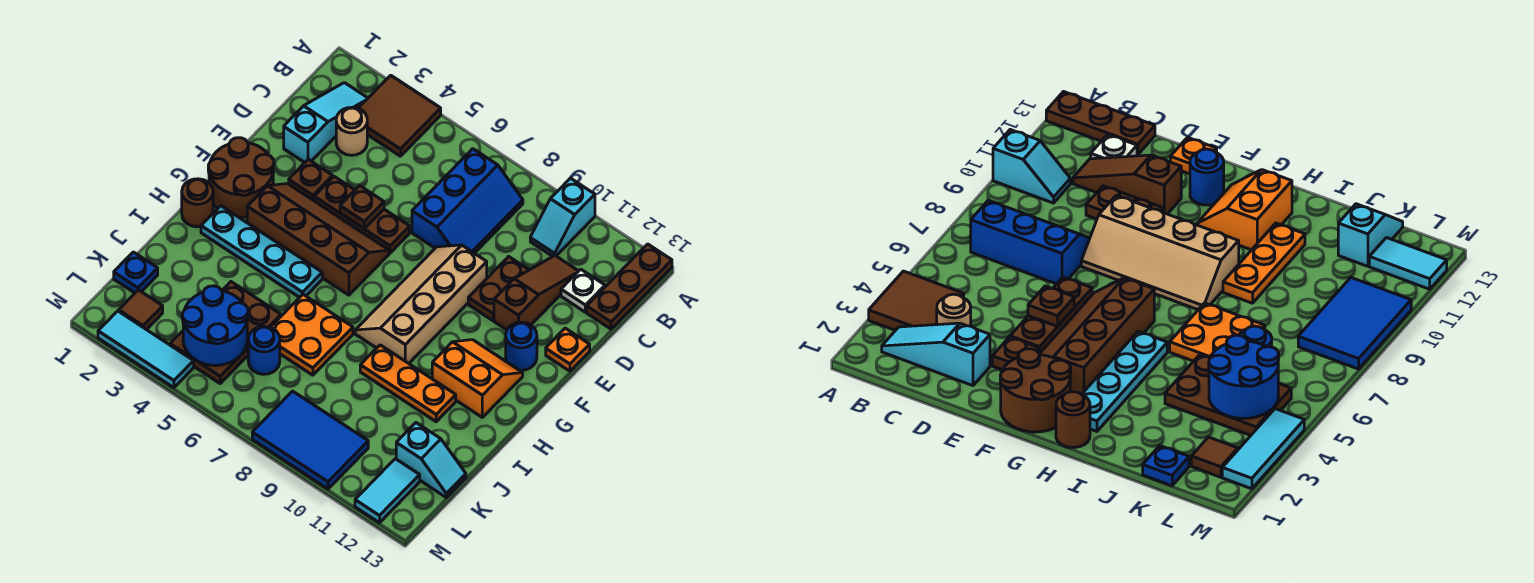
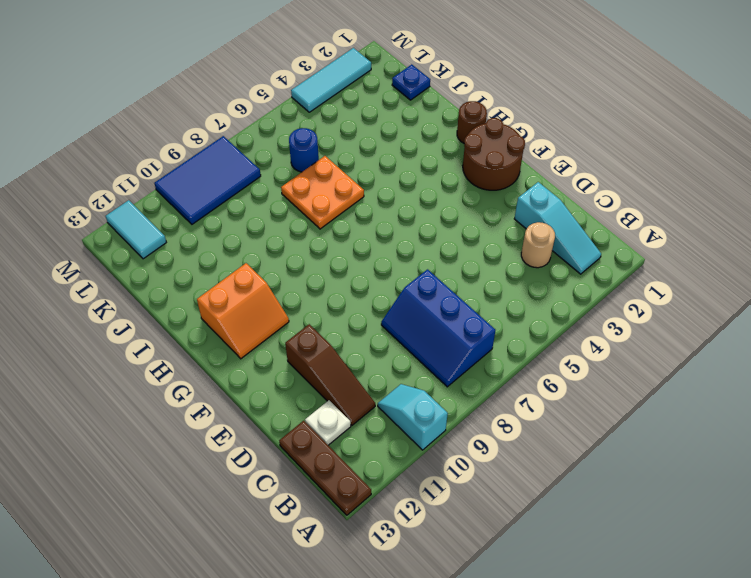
none -> brown 2x2 tile [358,75,441,156]
none -> brown 1x2 plate [468,256,529,321]
none -> brown 1x1 plate [289,159,333,200]
none -> brown 1x3 plate [314,177,410,253]

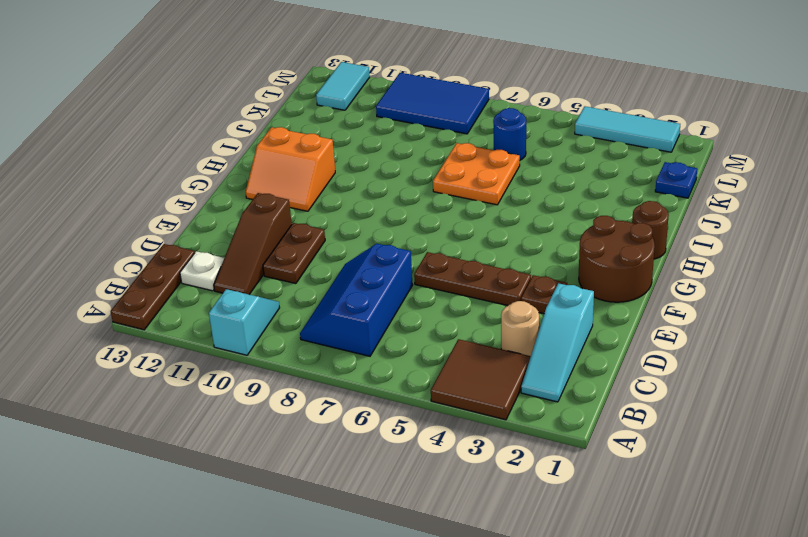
none -> tan 2x4 slope [355,245,487,363]
none -> orange 1x1 plate [546,328,590,371]
none -> brown 2x4 slope [247,184,389,295]
none -> blue 1x1 round brick [506,322,537,370]

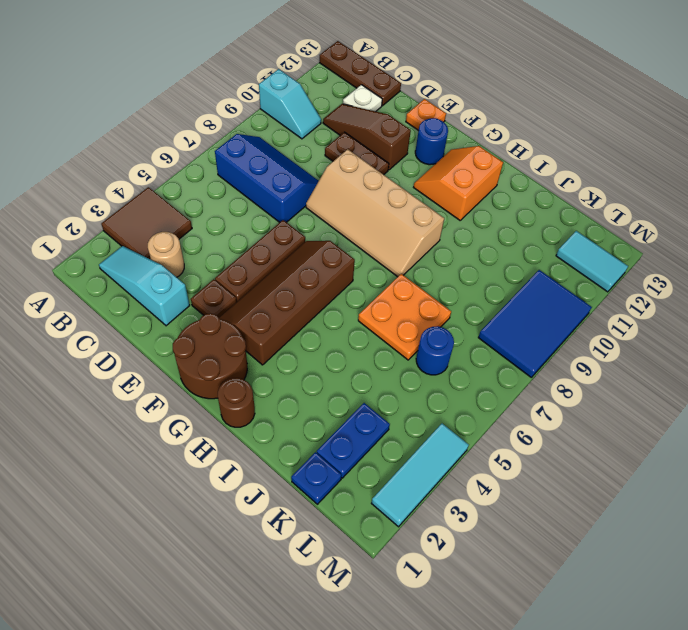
blue 1x2 plate [317,403,390,478] -> none
none -> cyan 1x4 plate [201,206,322,298]
none -> orange 1x3 plate [360,345,456,422]
none -> brown 2x3 plate [170,282,281,383]
none -> cyan 1x2 slope [396,423,466,497]

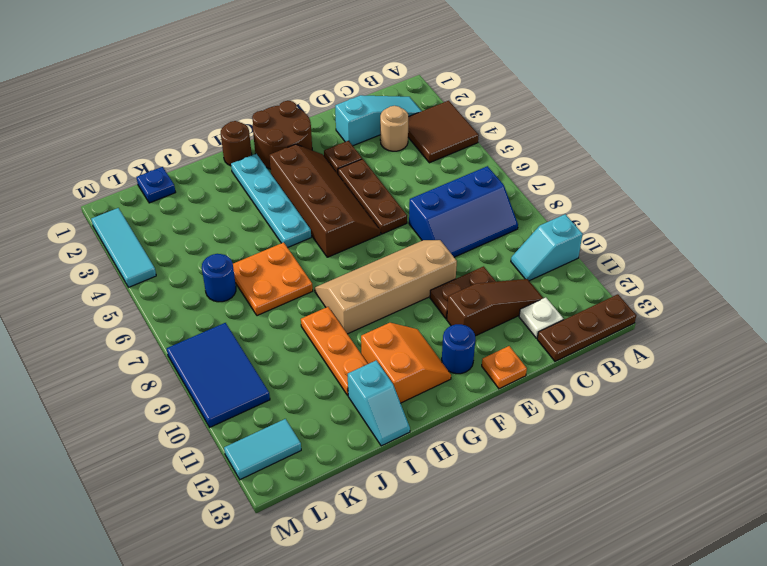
cyan 1x2 slope [348,361,410,446] -> cyan 1x2 slope moved to [396,423,466,497]
none -> brown 2x3 plate [170,282,281,383]
none -> brown 1x1 tile [119,290,163,330]
none -> brown 1x1 plate [340,186,384,228]
none -> blue 2x2 round brick [182,286,248,366]

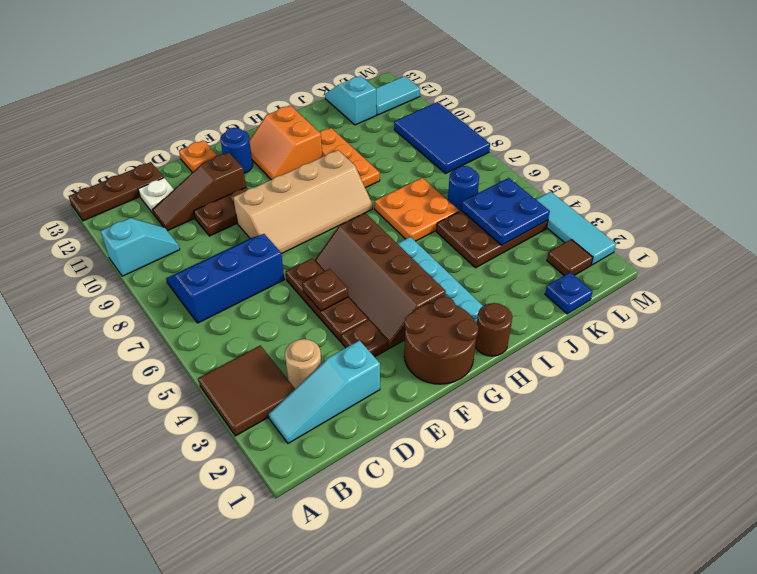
blue 2x2 plate [462,178,550,245] -> blue 2x2 round brick [182,286,248,366]

